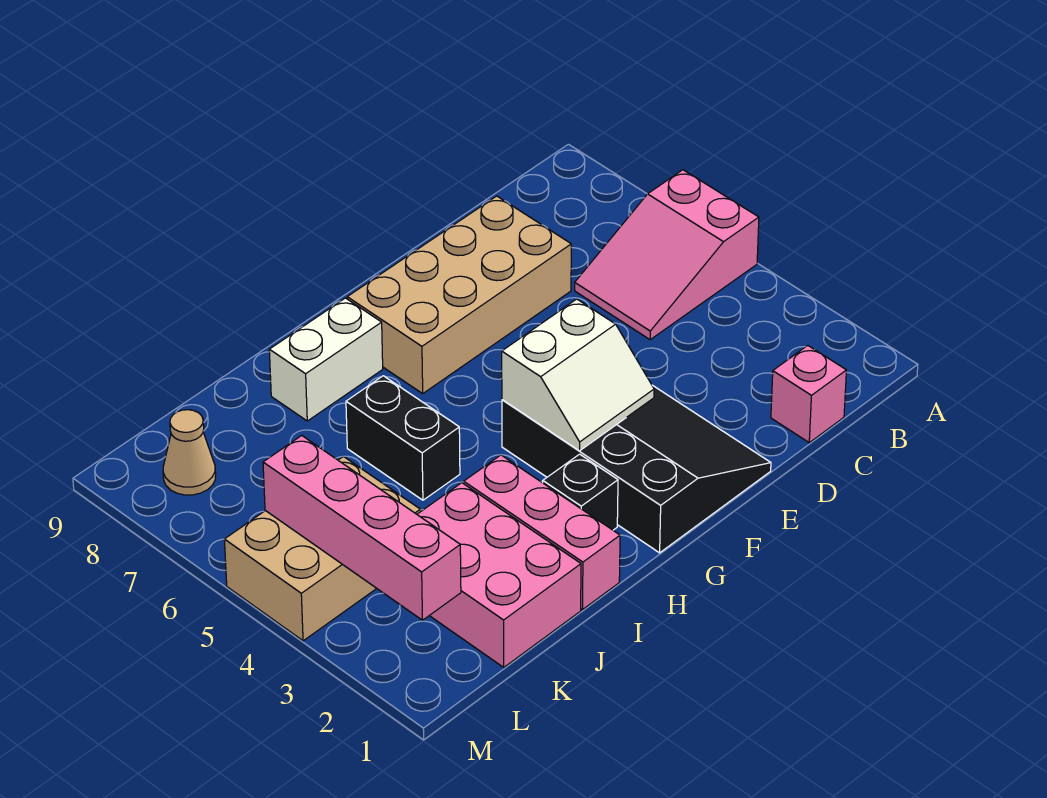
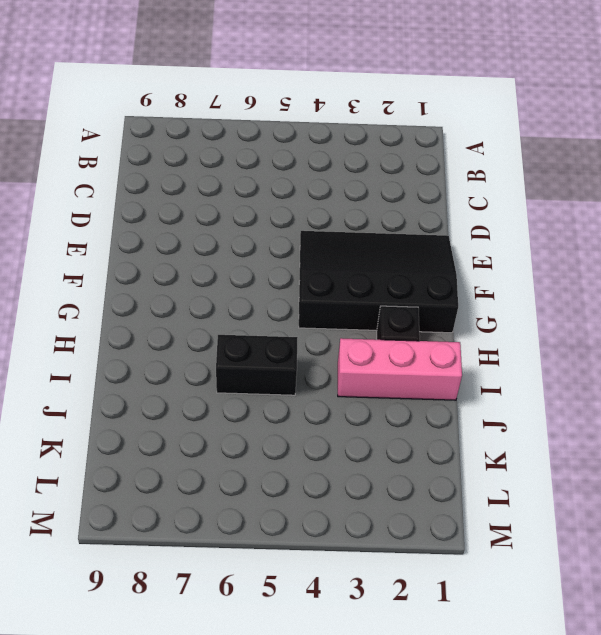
none -> pink 2x3 slope [575,170,759,340]
none -> pink 1x1 brick [771,346,846,443]
none -> tan 2x4 brick [347,196,571,393]

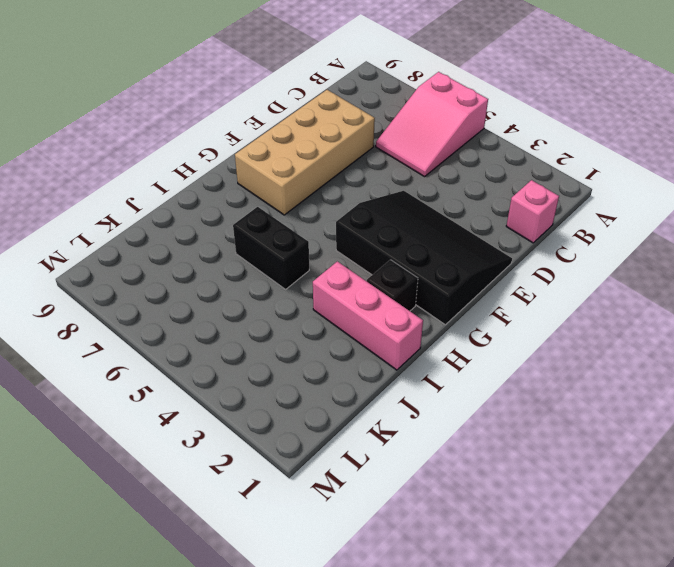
none -> white 1x2 brick [269,298,383,421]
none -> pink 2x3 brick [417,483,581,667]
none -> tan 2x3 brick [224,456,420,641]

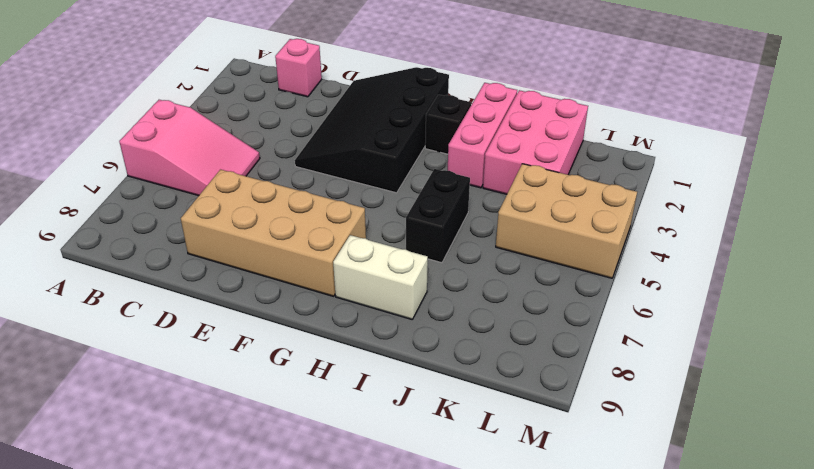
none -> tan 1x1 cone [163,410,216,495]
none -> white 2x2 slope [502,299,654,451]
none -> pink 1x4 brick [263,436,461,620]

